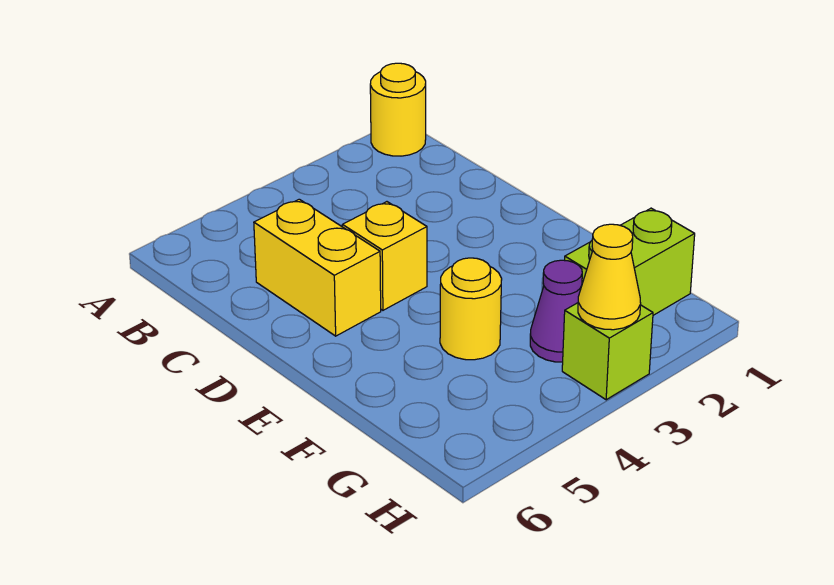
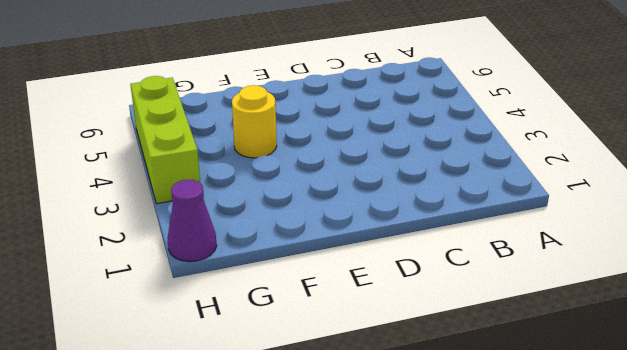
purple 1x1 cone [168,180,217,262] -> purple 1x1 cone moved to [530,260,582,362]
lime 1x3 brick [131,76,200,204] -> lime 1x1 brick [562,303,653,400]
none -> yellow 1x1 round brick [370,63,426,156]
none -> yellow 1x2 brick [254,199,381,336]

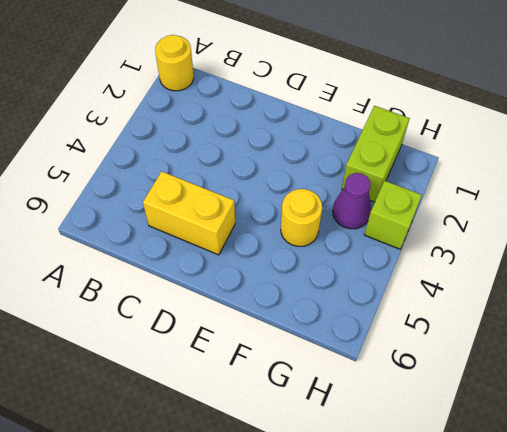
none -> yellow 1x1 brick [342,202,427,310]
none -> yellow 1x1 cone [578,224,641,330]

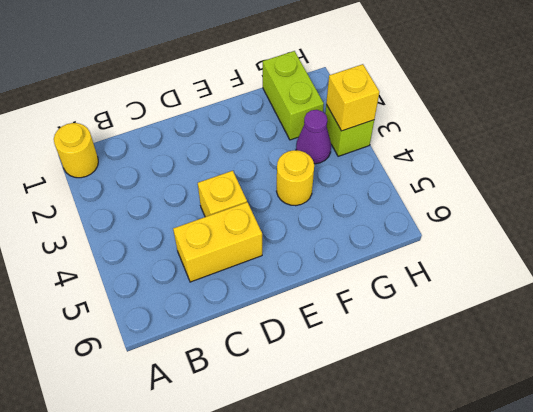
yellow 1x1 brick [326,64,379,131] -> yellow 1x1 cone [578,224,641,330]

